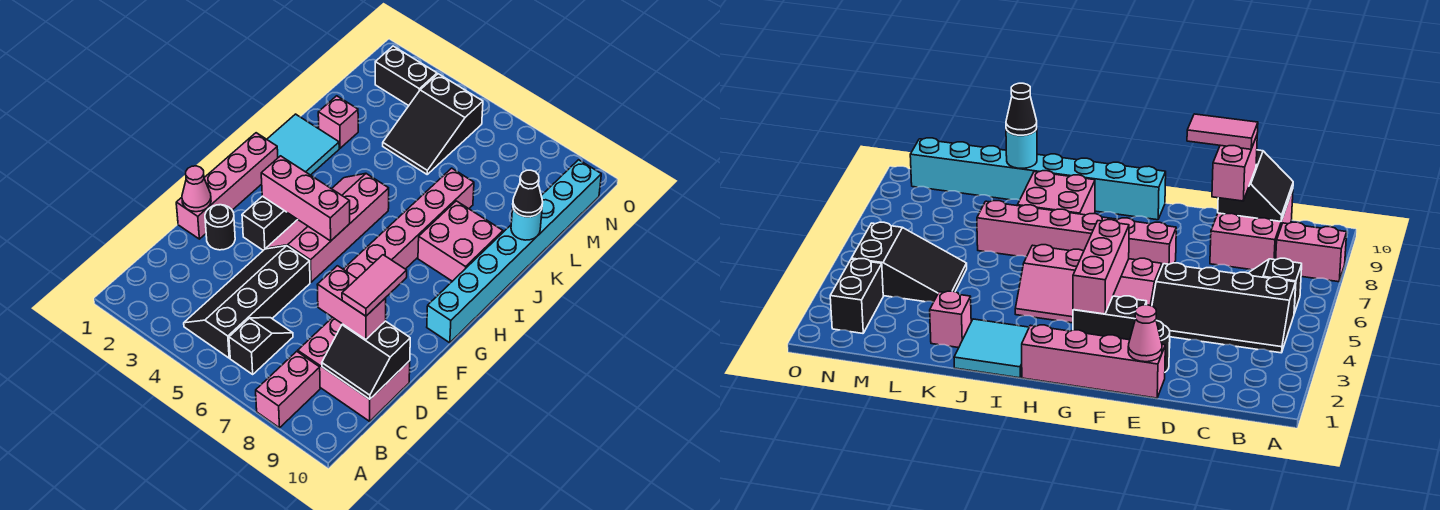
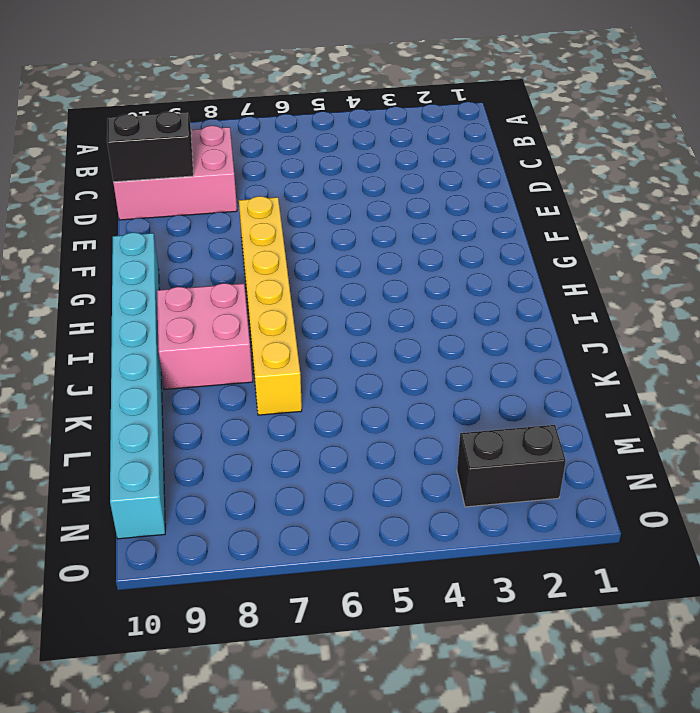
yellow 1x6 brick [239,196,302,415] -> pink 1x6 brick [343,168,474,278]
none -> pink 1x2 brick [256,351,320,428]
none -> black 2x4 slope [184,246,310,358]
none -> black 1x2 slope [229,318,293,374]

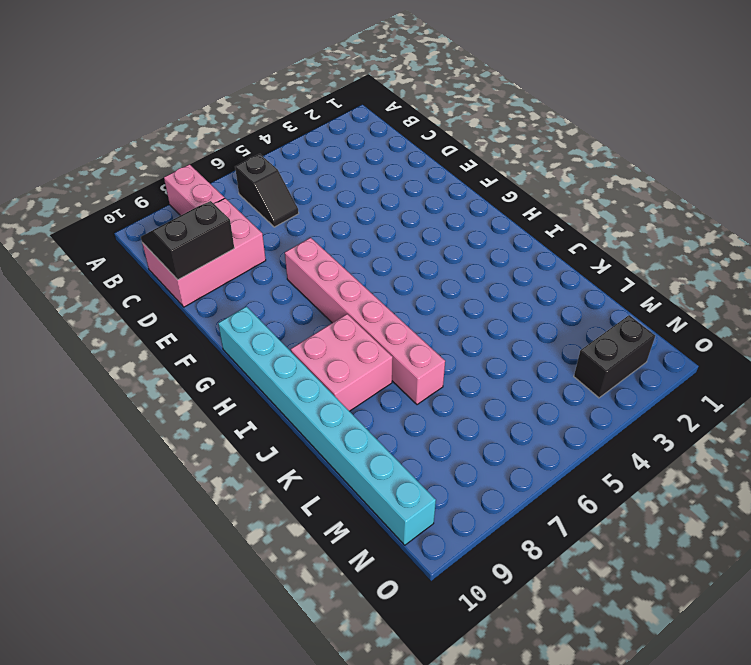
none -> black 2x4 slope [184,246,310,358]
none -> pink 1x4 brick [176,133,278,239]
none -> black 1x1 round brick [205,205,235,250]

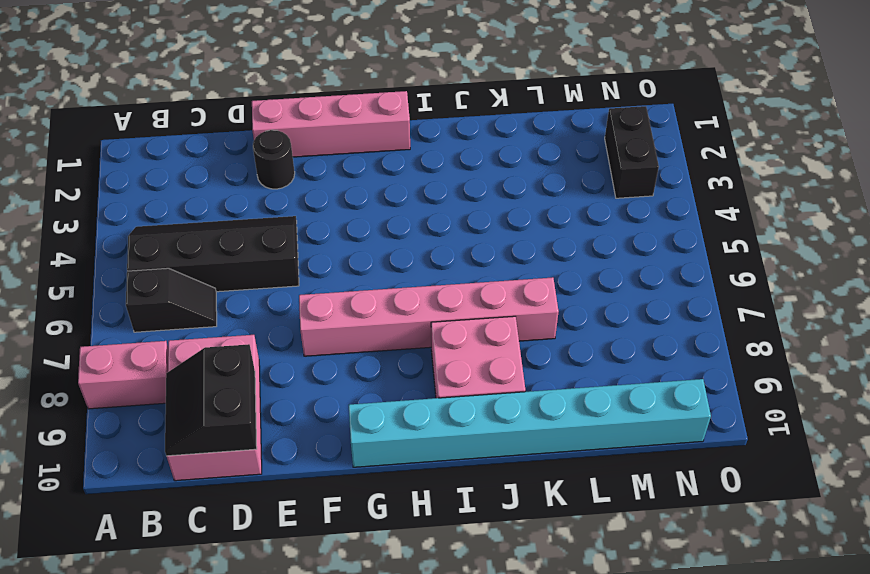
none -> black 1x2 brick [242,196,298,250]
none -> pink 2x4 slope [266,173,389,282]
none -> cyan 2x2 tile [267,114,339,175]

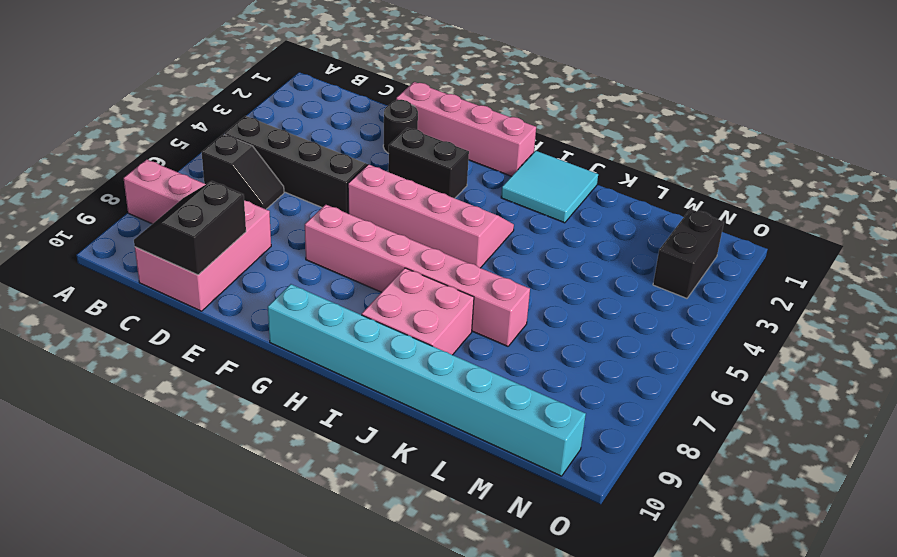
none -> pink 1x1 brick [318,96,358,148]
none -> black 2x3 slope [383,74,483,174]
none -> pink 1x1 cone [182,166,211,212]

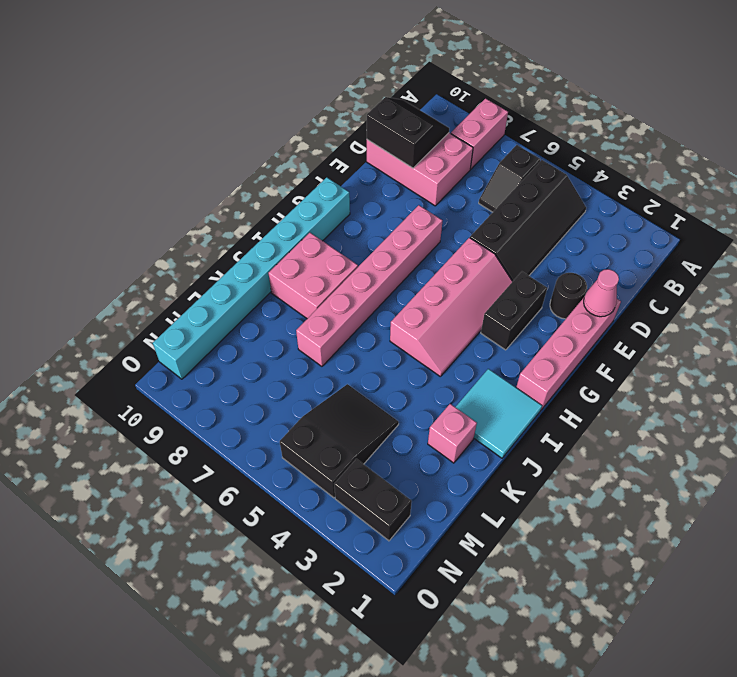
none -> pink 1x3 brick [261,156,350,241]
none -> cyan 1x1 round brick [511,208,542,240]
none -> pink 1x2 brick [317,266,386,340]

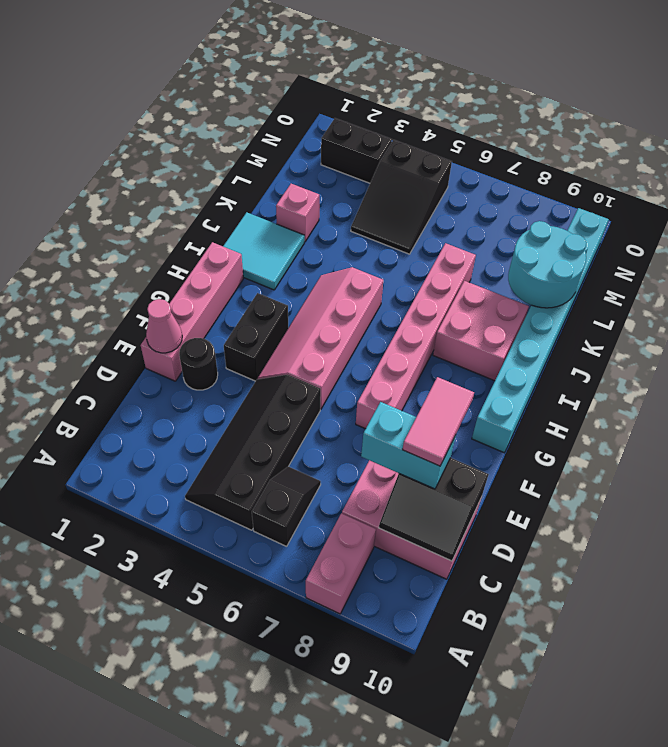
cyan 1x2 brick [361,402,456,489] -> pink 1x2 brick [317,266,386,340]
cyan 2x2 round brick [508,221,586,308] -> cyan 1x1 round brick [511,208,542,240]
none -> pink 1x3 brick [261,156,350,241]
none -> black 1x1 cone [513,170,543,217]

